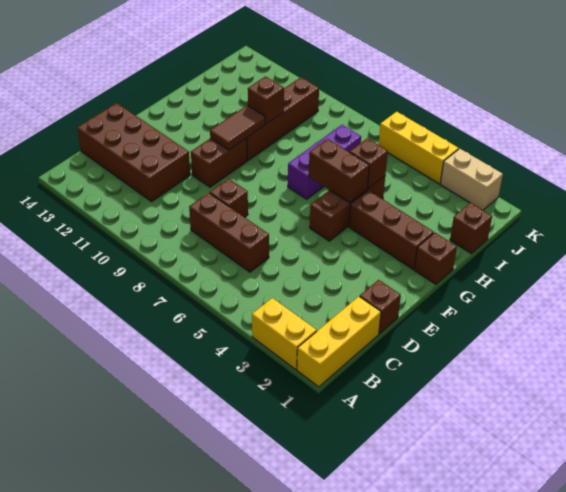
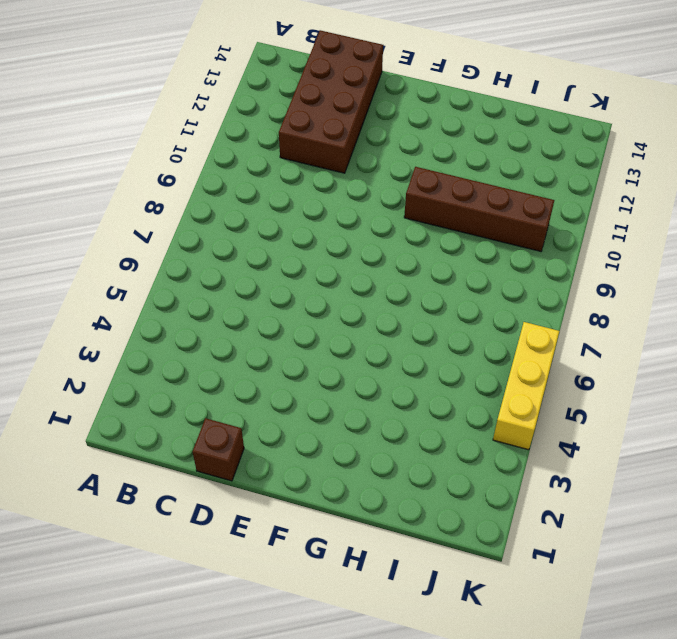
none -> yellow 1x3 brick [297,296,381,387]
none -> yellow 1x2 brick [252,298,317,369]
none -> brown 1x3 brick [189,193,269,272]

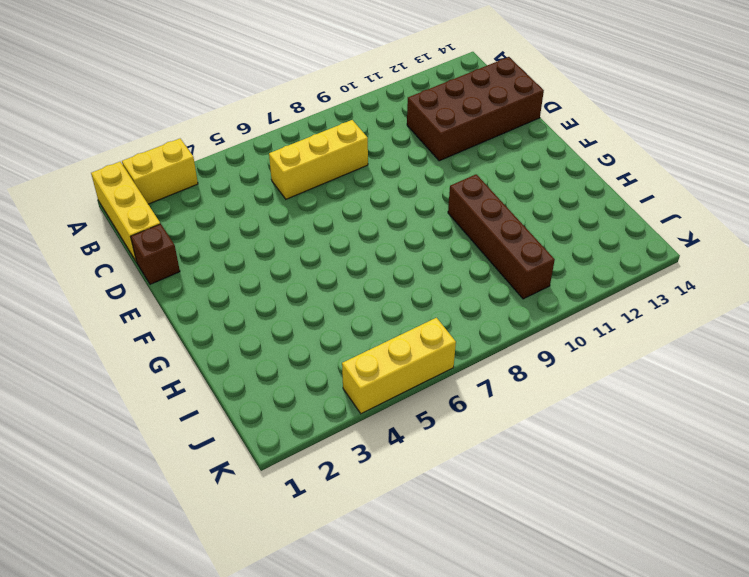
yellow 1x3 brick [269,120,368,199] -> brown 1x3 brick [189,193,269,272]
none -> brown 1x1 brick [210,178,248,217]
none -> brown 1x2 brick [191,138,247,187]
none -> brown 1x3 brick [310,176,385,241]

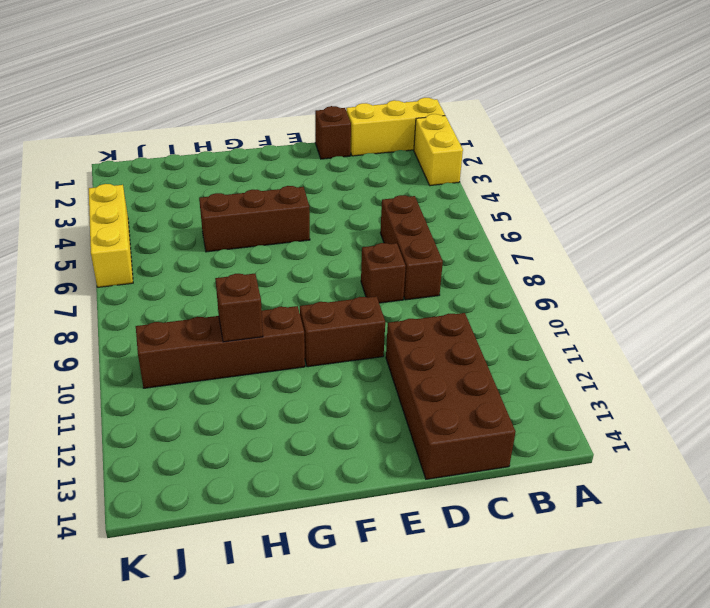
none -> brown 1x1 brick [415,233,457,284]
none -> brown 1x3 brick [349,190,434,269]
none -> purple 1x3 brick [288,125,361,199]

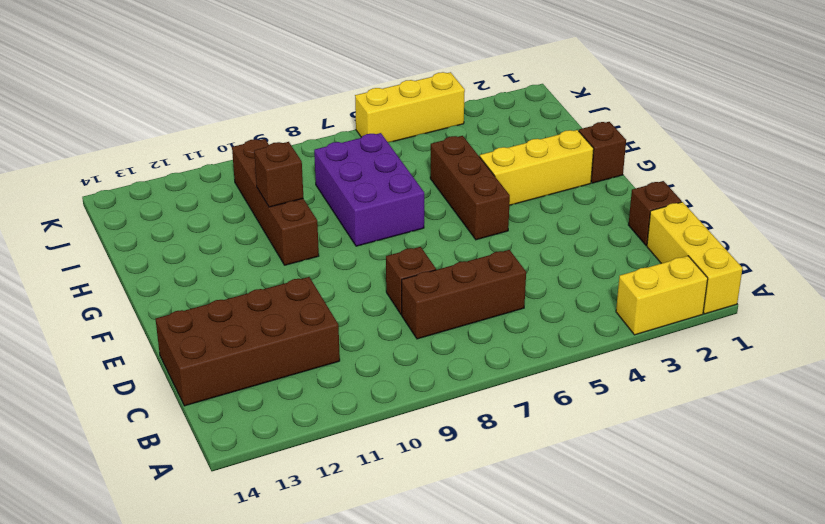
yellow 1x3 brick [480,130,594,205] -> brown 1x3 brick [349,190,434,269]
purple 2x3 brick [314,133,424,246] -> purple 1x3 brick [288,125,361,199]
none -> brown 1x2 brick [191,138,247,187]
none -> brown 1x1 brick [450,203,492,253]
none -> tan 1x2 brick [440,149,503,210]

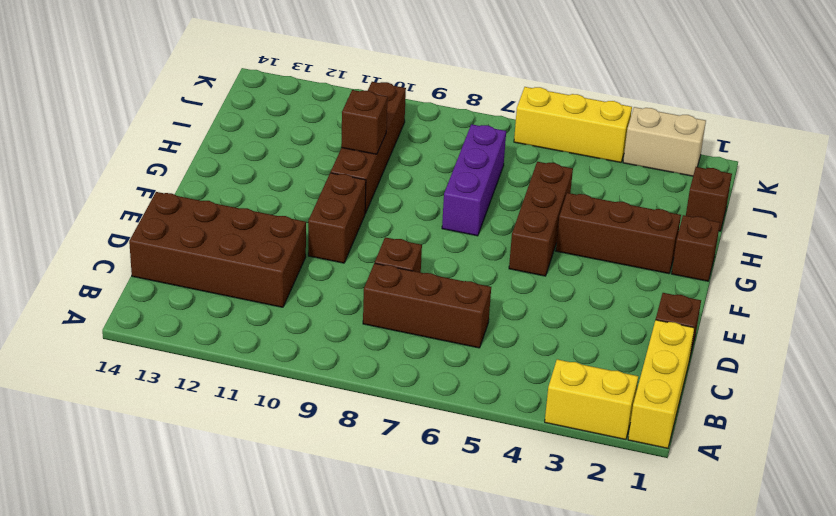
none -> brown 1x2 tile [210,105,265,150]
none -> brown 1x2 brick [309,139,369,203]
none -> brown 1x1 brick [350,138,388,188]

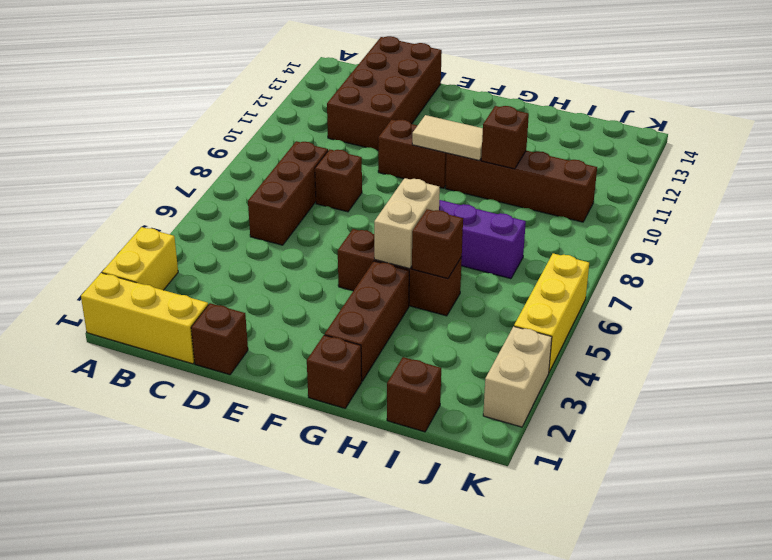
tan 1x2 tile [412,115,483,161] -> brown 1x2 tile [210,105,265,150]
tan 1x2 brick [374,178,440,269] -> brown 1x2 brick [309,139,369,203]

